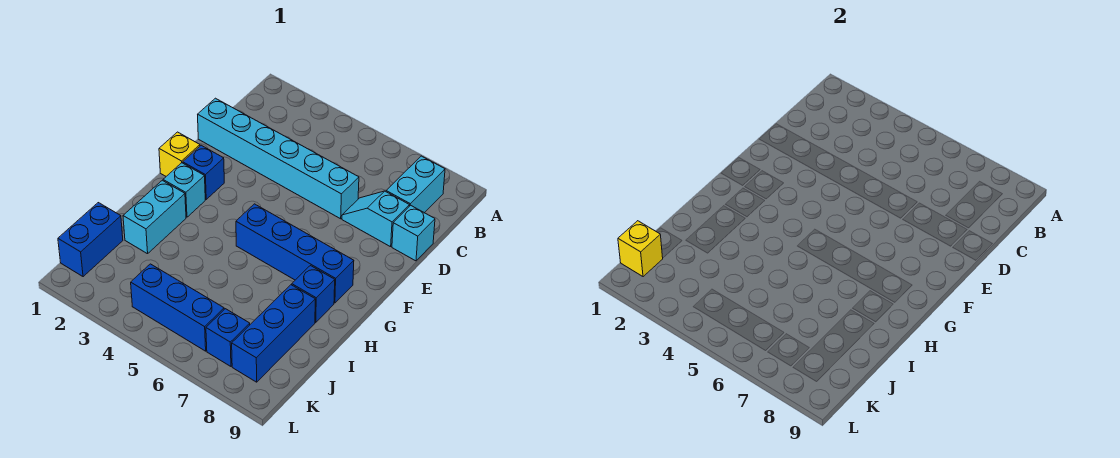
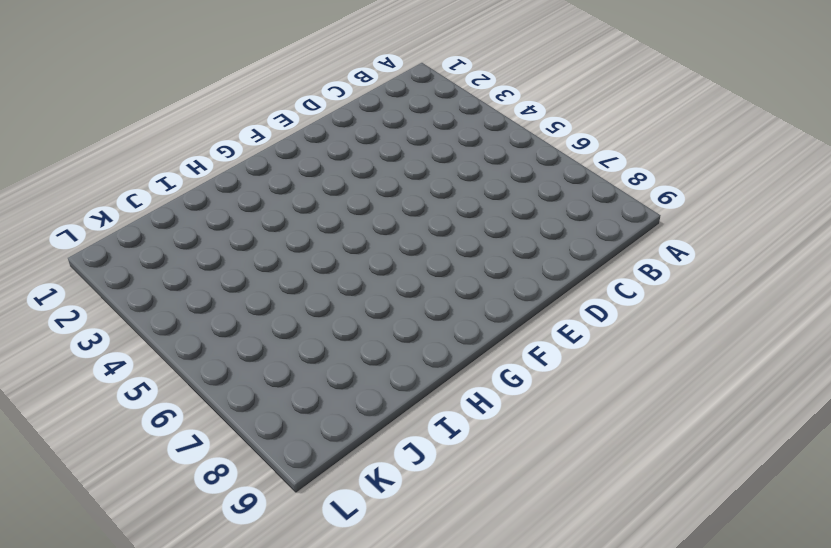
none -> cyan 1x2 brick [386,156,445,213]
none -> cyan 1x6 brick [198,98,359,219]
none -> cyan 1x2 slope [342,191,409,247]

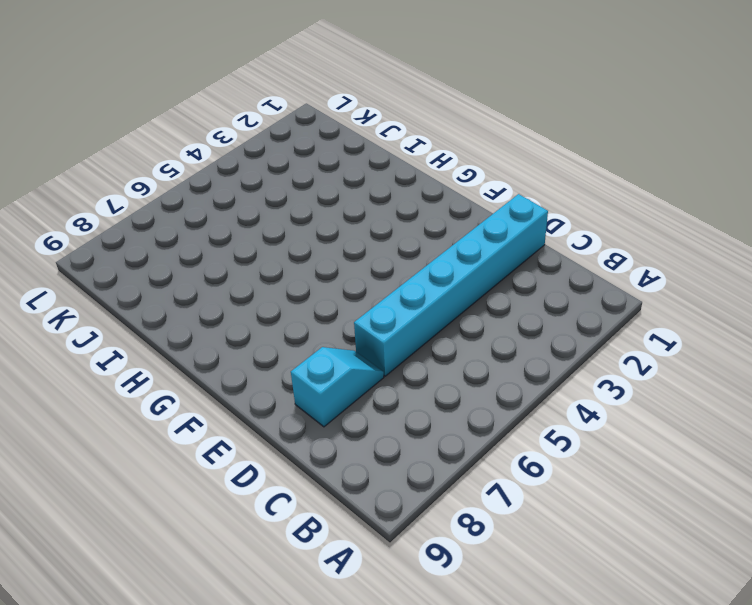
none -> cyan 1x2 brick [386,156,445,213]
none -> cyan 1x1 brick [392,205,435,261]
none -> yellow 1x1 brick [159,132,200,176]

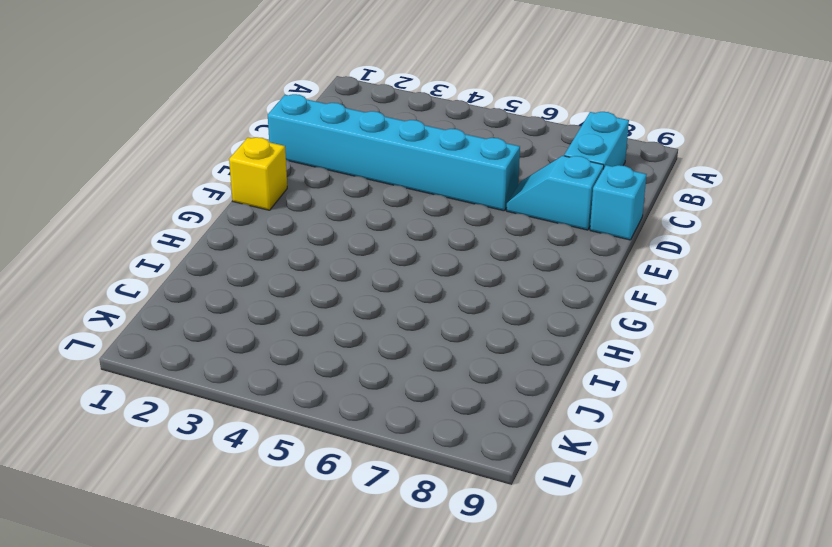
none -> blue 1x1 brick [183,145,224,199]
none -> cyan 1x1 brick [163,163,205,217]
none -> blue 1x4 brick [236,204,354,303]

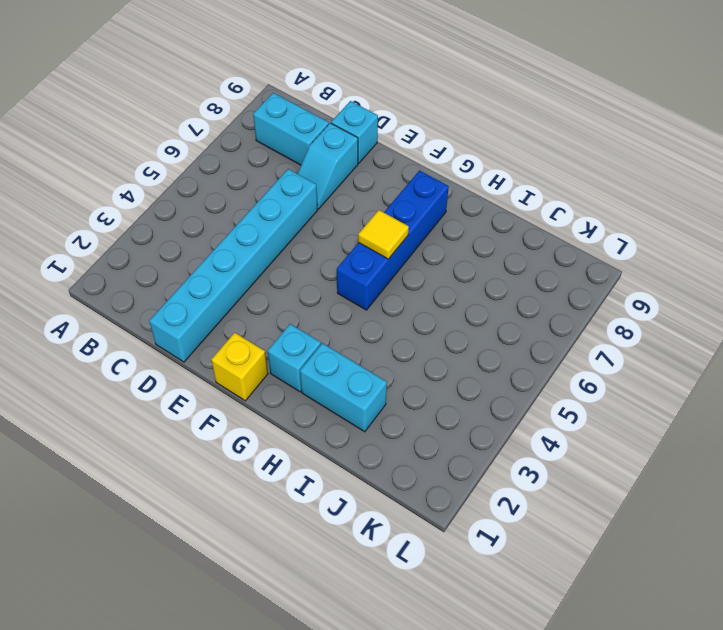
yellow 1x1 tile [358,210,409,259] -> none
none -> blue 1x1 brick [183,145,224,199]
none -> blue 1x1 brick [292,266,335,322]
none -> blue 1x3 brick [232,285,315,382]

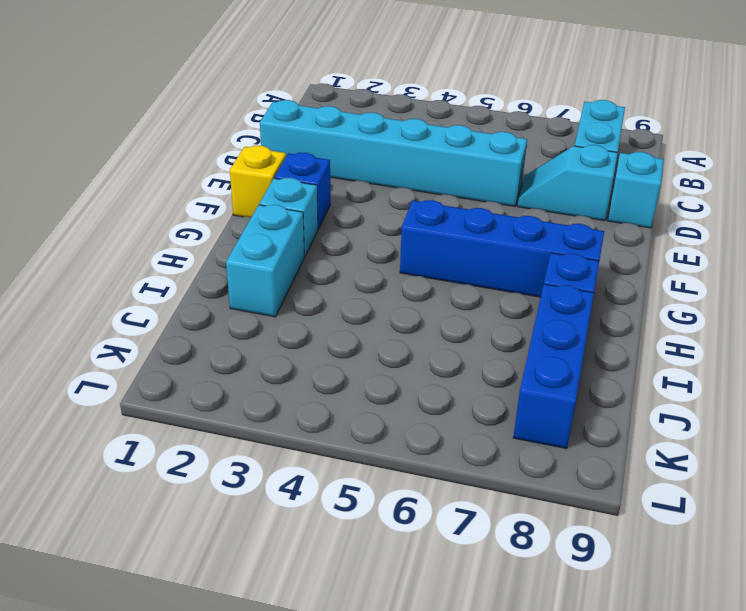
none -> blue 1x2 brick [58,203,123,277]
none -> blue 1x3 brick [131,264,224,351]
none -> blue 1x1 brick [206,309,250,366]

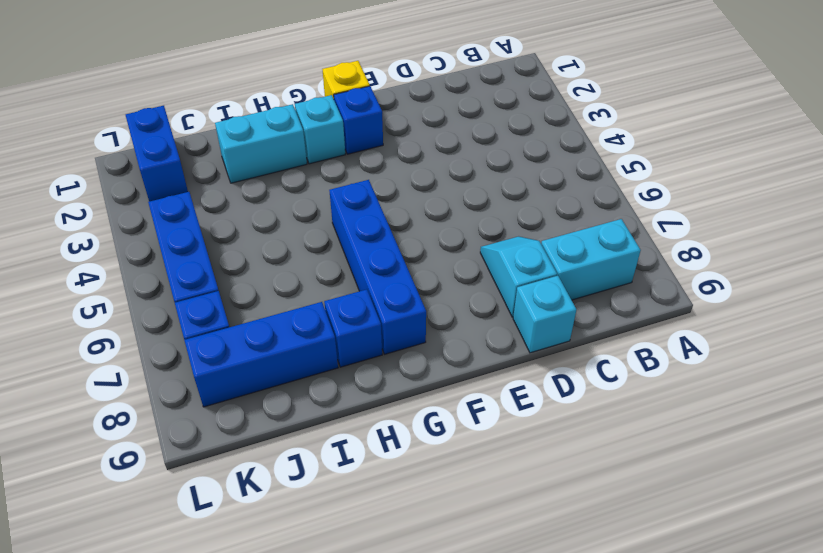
blue 1x2 brick [126,106,188,202] -> blue 1x2 brick turned to [58,203,123,277]
none -> cyan 1x6 brick [198,98,359,219]
none -> yellow 1x1 brick [618,221,663,277]

